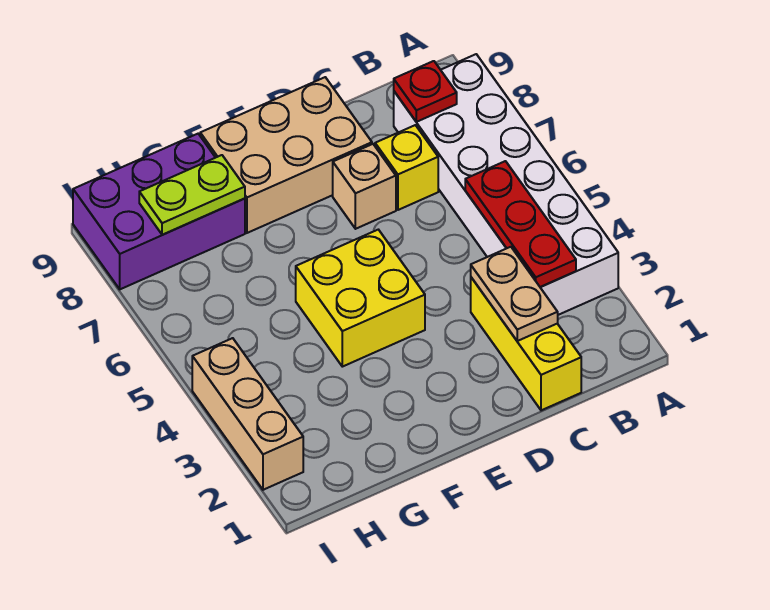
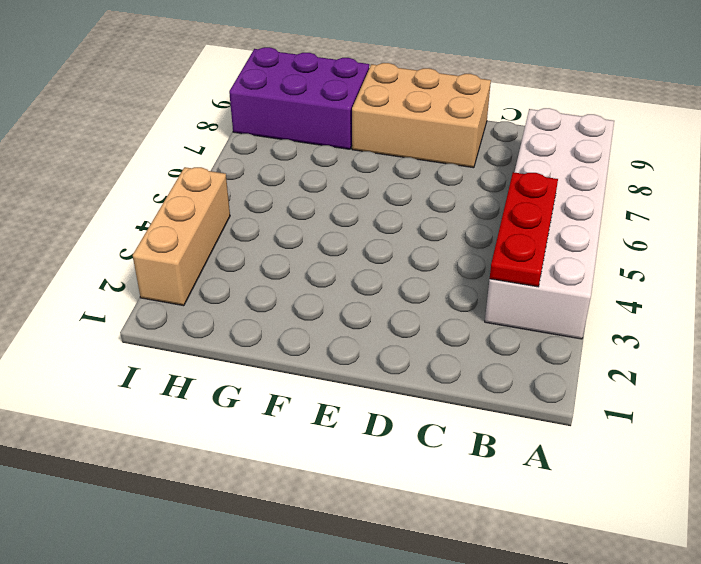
none -> yellow 1x3 brick [471,277,581,410]
none -> yellow 1x1 brick [375,125,438,210]
none -> tan 1x1 brick [333,144,396,229]

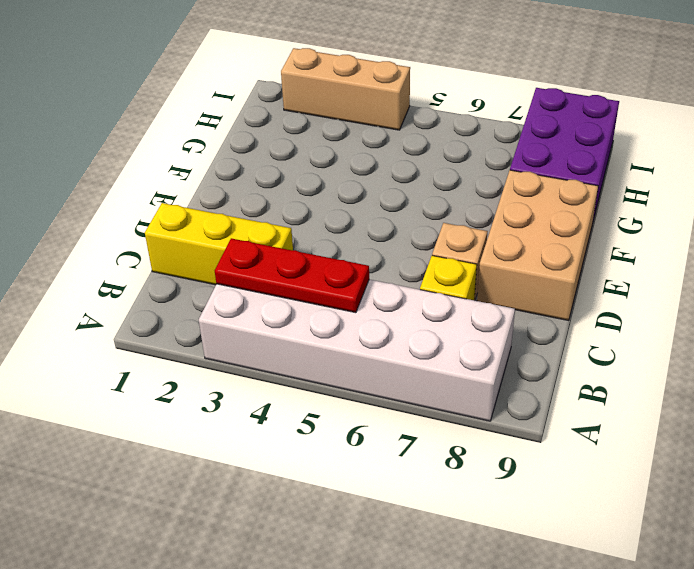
none -> yellow 2x2 brick [296,230,425,367]
none -> red 1x1 plate [394,61,457,122]
none -> tan 1x2 plate [471,247,558,341]

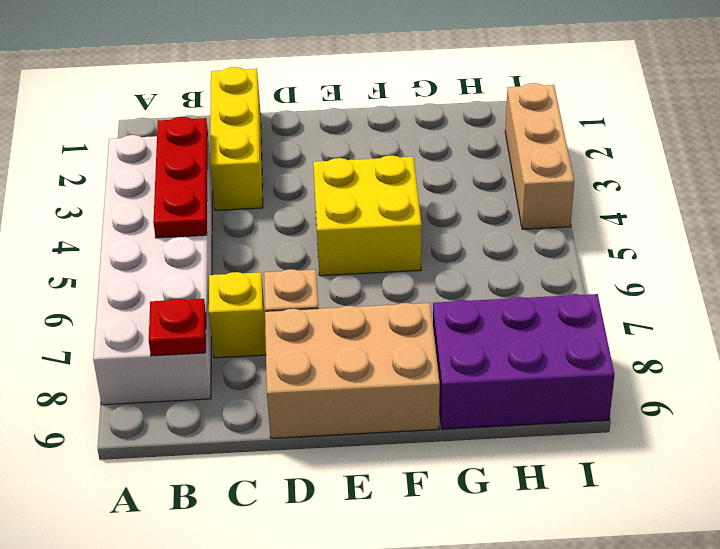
none -> tan 1x2 plate [471,247,558,341]
none -> lime 1x2 plate [139,155,245,235]

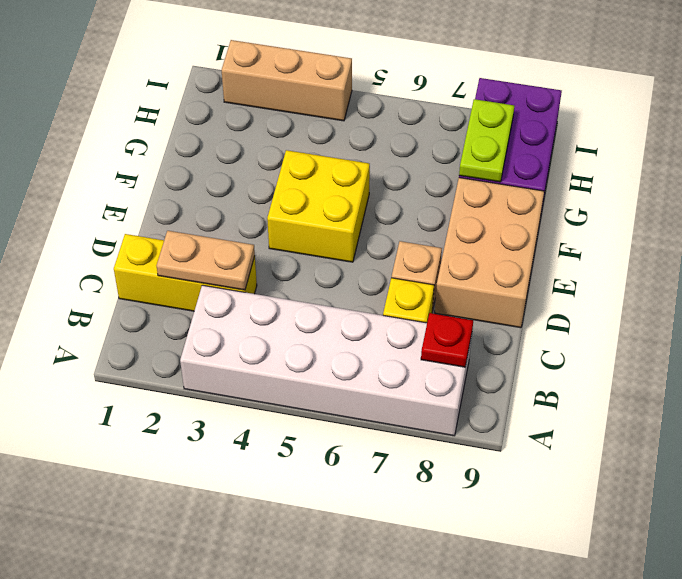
none -> red 1x3 plate [465,161,576,287]

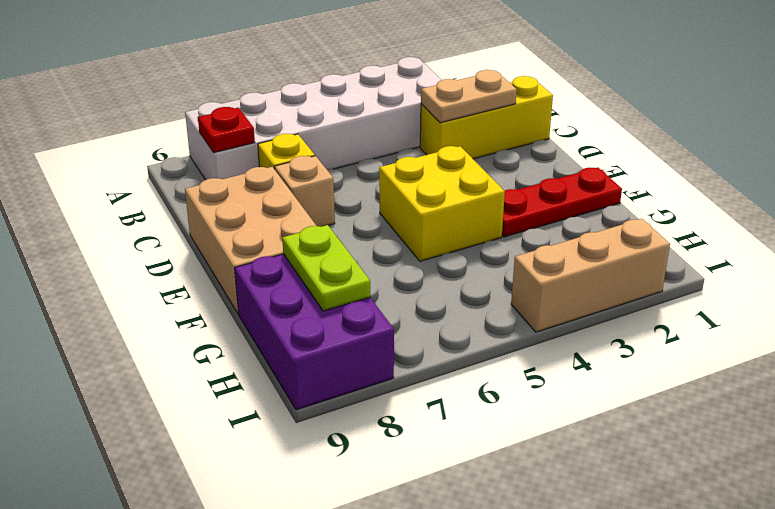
red 1x3 plate [502,167,622,237] -> red 1x3 plate moved to [465,161,576,287]

